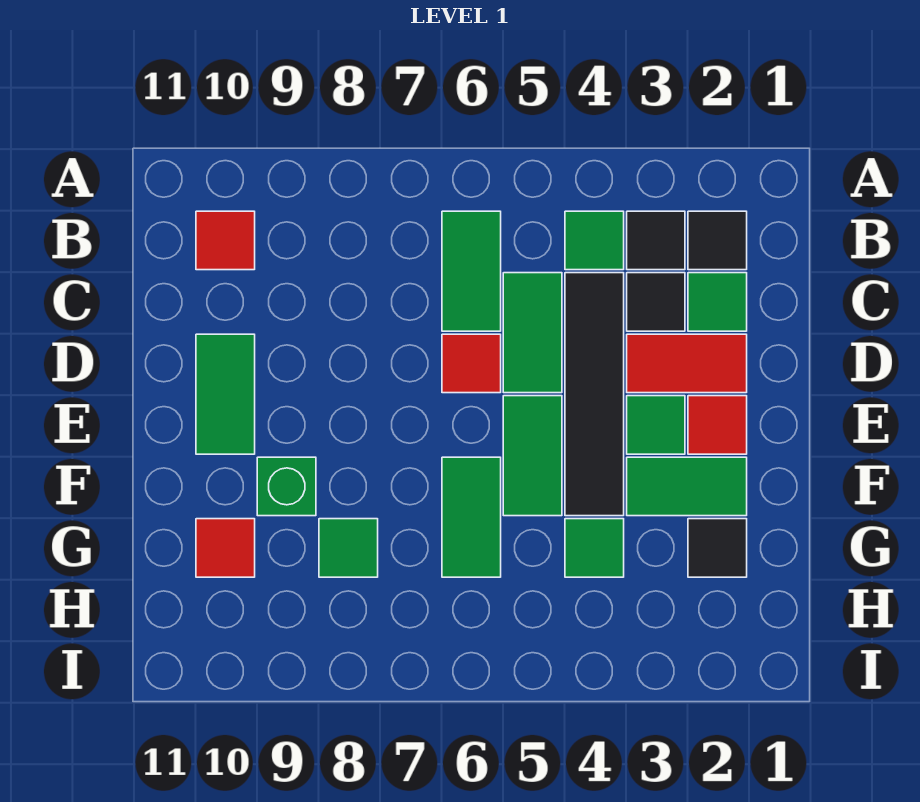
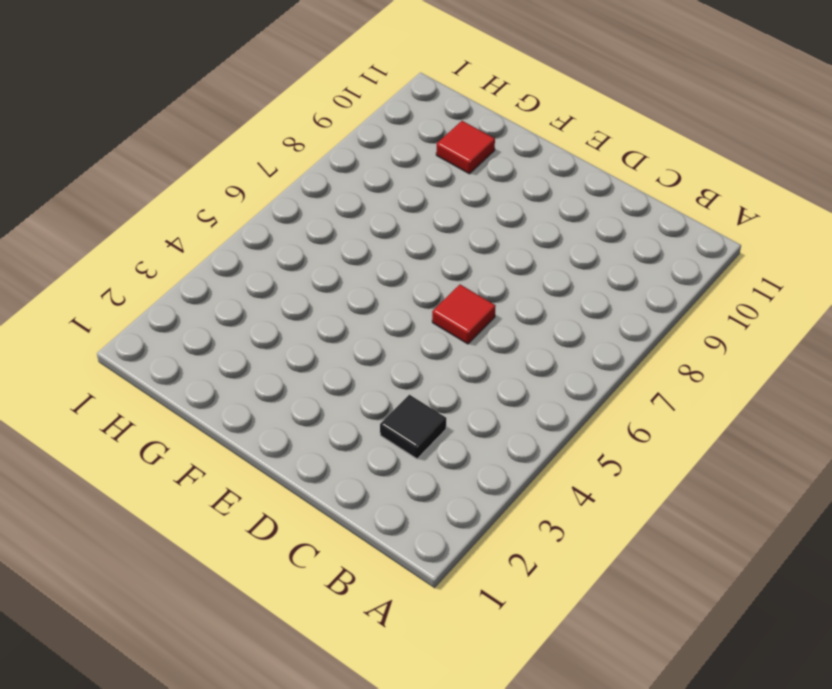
none -> black 1x1 tile [688,211,747,270]
none -> black 1x1 tile [627,211,685,270]
none -> green 1x1 tile [565,211,624,270]

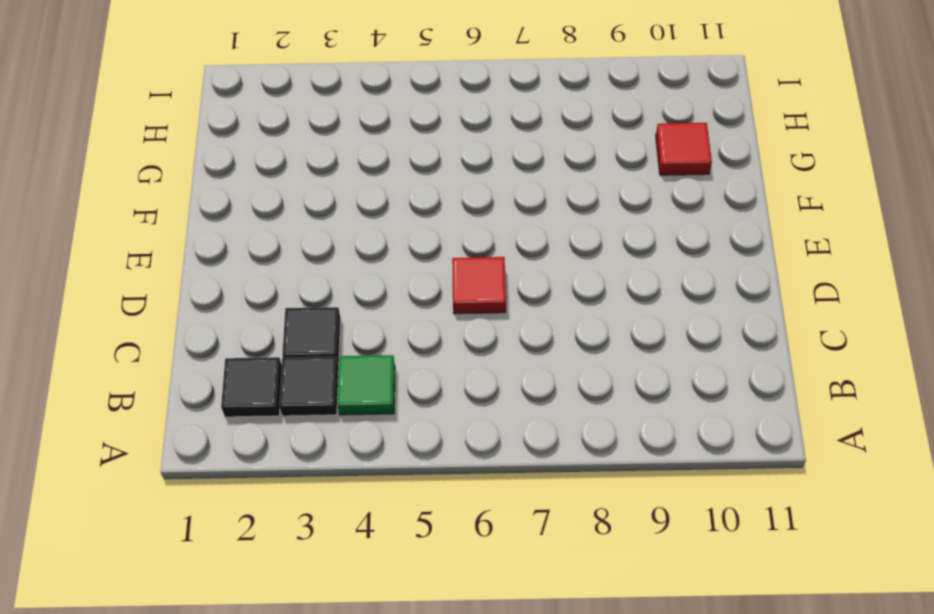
none -> green 1x2 tile [442,211,501,331]
none -> red 1x1 tile [196,211,255,270]
none -> green 1x1 tile [688,273,747,331]

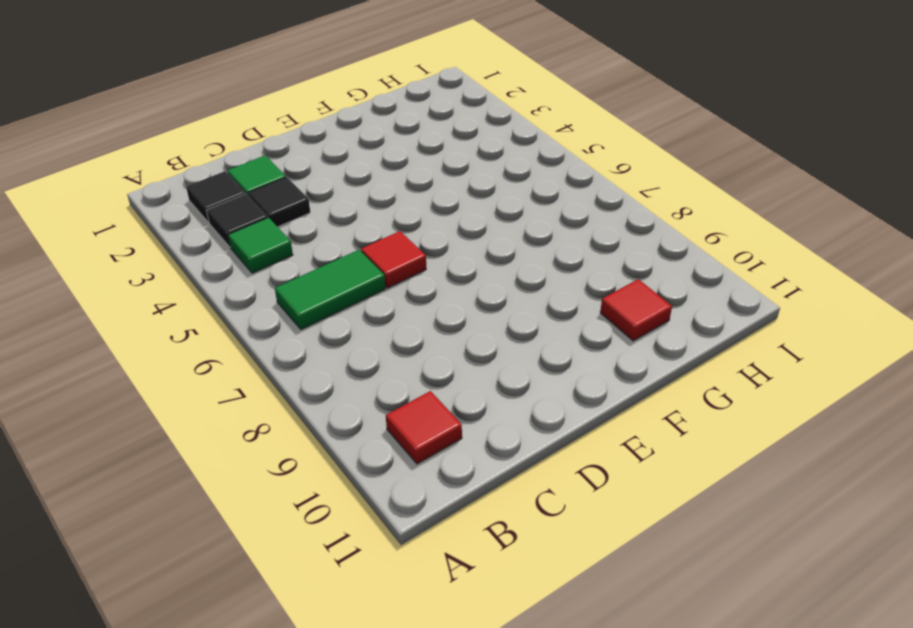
none -> black 1x4 tile [565,273,624,516]
none -> green 1x2 tile [503,273,562,393]
none -> red 1x2 tile [627,334,747,393]

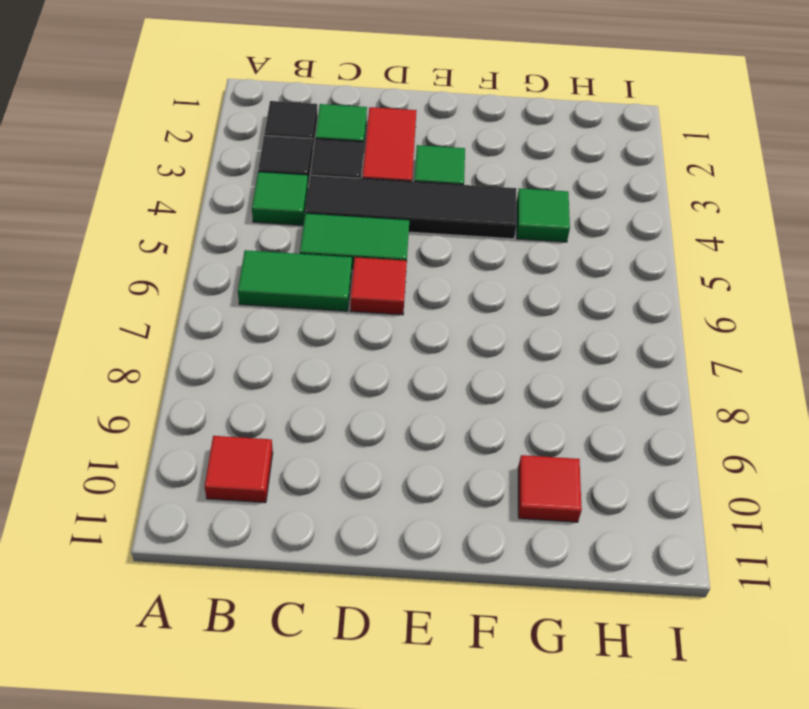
none -> green 1x2 tile [196,334,255,454]
none -> red 1x1 tile [688,396,747,454]
none -> green 1x2 tile [503,396,562,516]

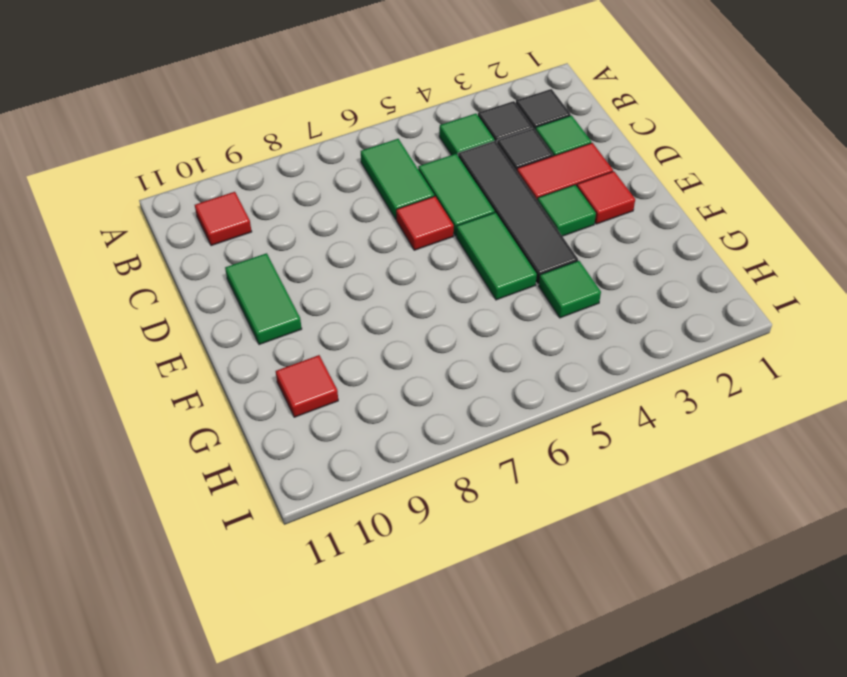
none -> green 1x2 tile [627,457,747,516]
none -> green 1x2 tile [442,457,501,577]
none -> green 1x1 brick [257,457,316,516]

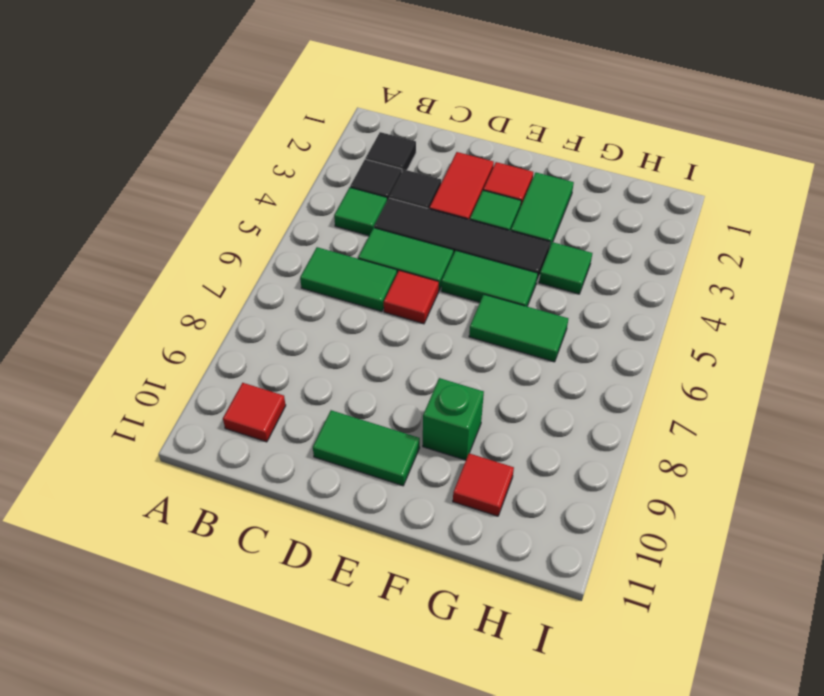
none -> green 1x1 tile [688,273,747,331]
none -> black 1x1 tile [688,519,747,577]
none -> green 1x1 tile [319,519,378,577]

